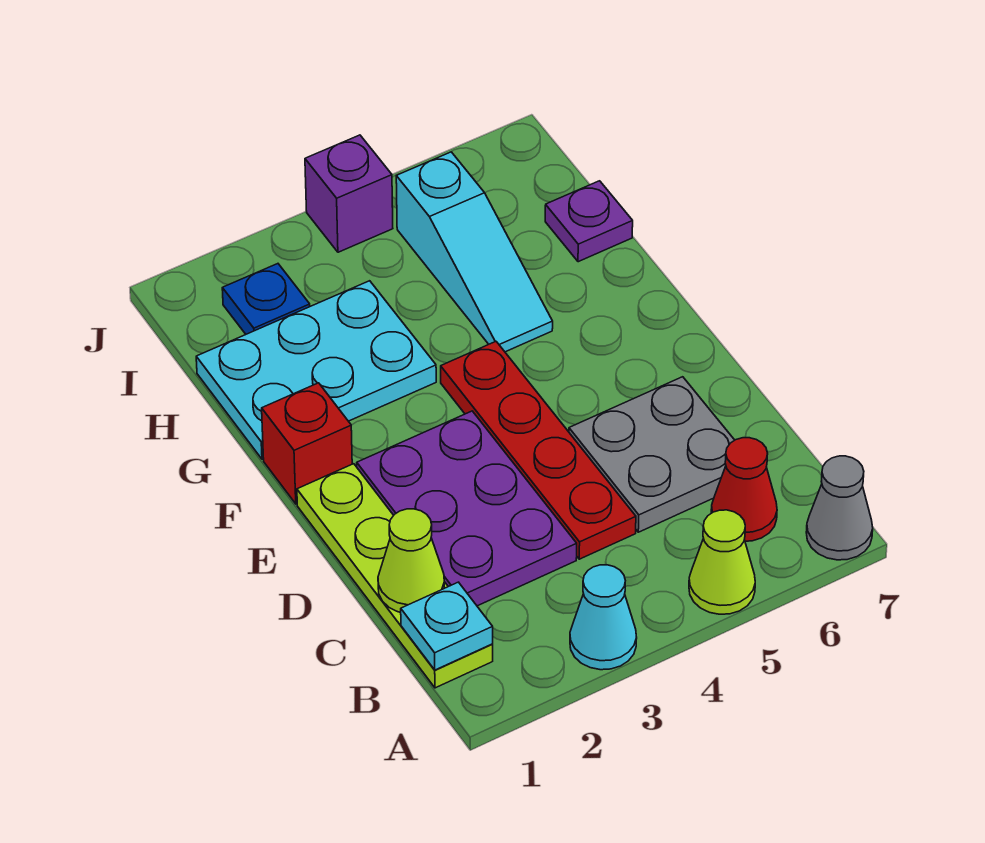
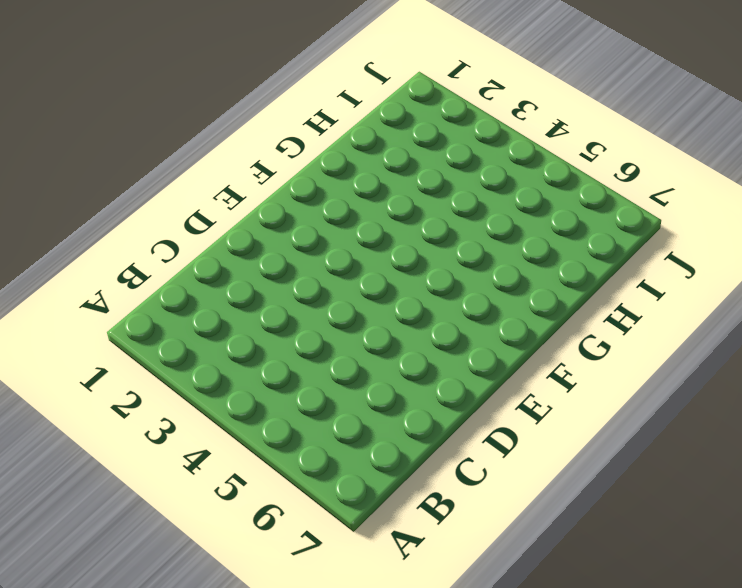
none -> cyan 1x1 cone [570,565,637,670]
none -> lime 1x1 cone [689,510,755,614]
none -> grey 1x1 cone [806,456,873,560]

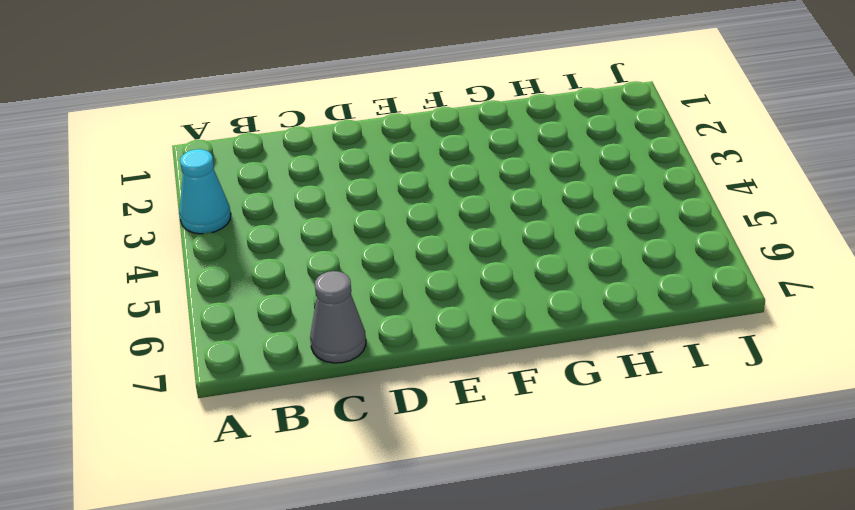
grey 1x1 cone [310,271,366,363] -> grey 1x1 cone moved to [806,456,873,560]
none -> lime 1x1 cone [689,510,755,614]
none -> lime 1x4 plate [297,464,493,688]
none -> red 1x1 cone [711,438,777,541]

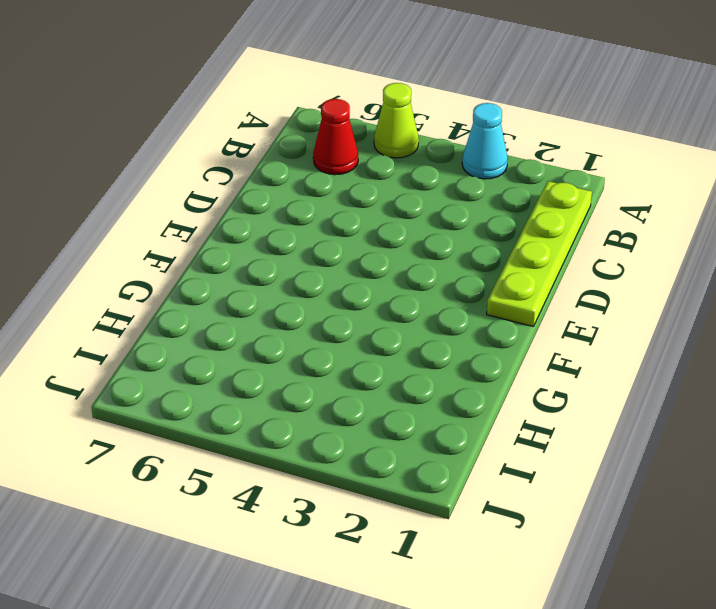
none -> grey 1x1 cone [806,456,873,560]
none -> purple 2x3 plate [357,411,577,606]
none -> red 1x4 plate [441,342,636,559]

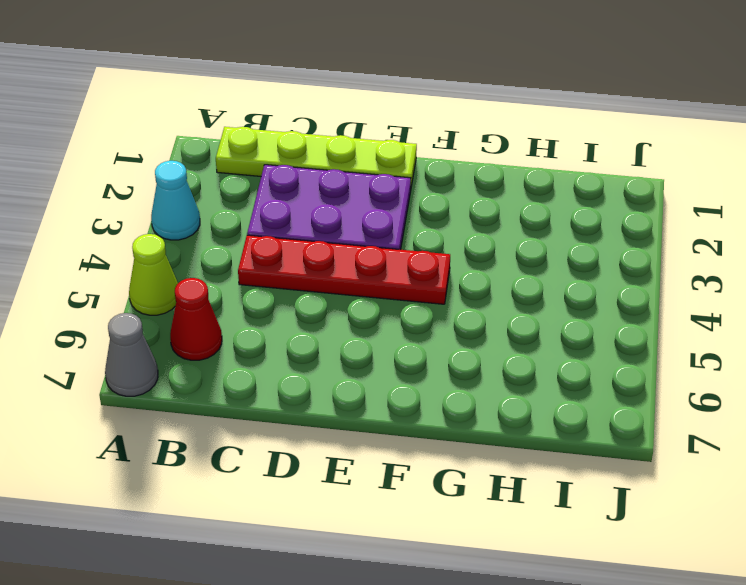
none -> grey 2x2 plate [569,377,734,532]
none -> red 1x1 brick [262,383,352,504]
none -> cyan 2x3 plate [196,281,436,459]

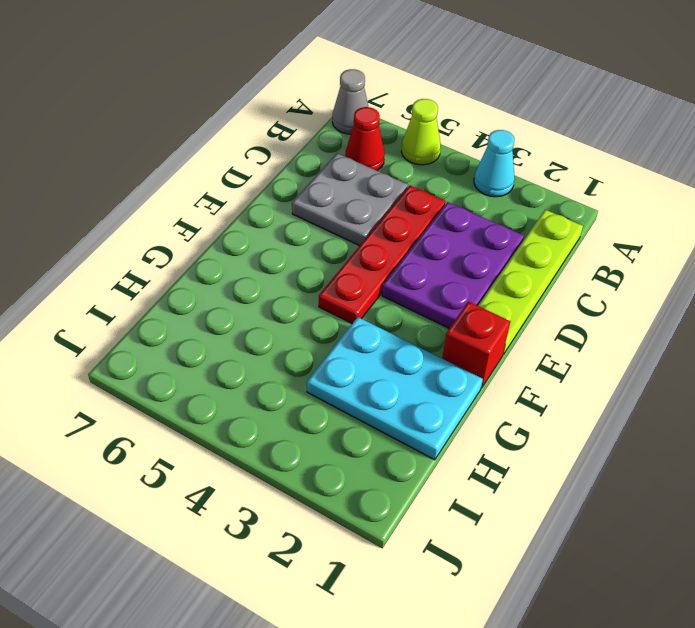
none -> cyan 1x3 slope [396,152,553,352]
none -> purple 1x1 plate [545,181,633,262]
none -> blue 1x1 plate [222,264,310,334]

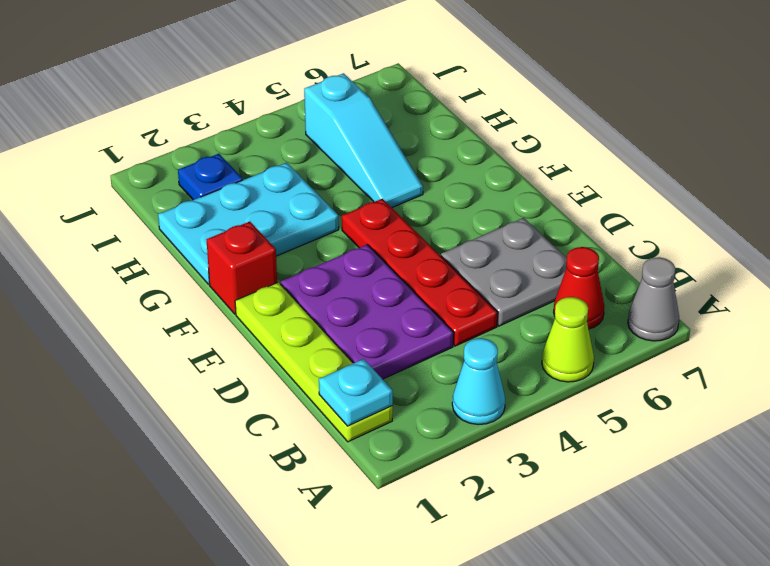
none -> purple 1x1 plate [545,181,633,262]
none -> purple 1x1 brick [305,135,393,252]
none -> lime 1x1 cone [378,509,444,612]

